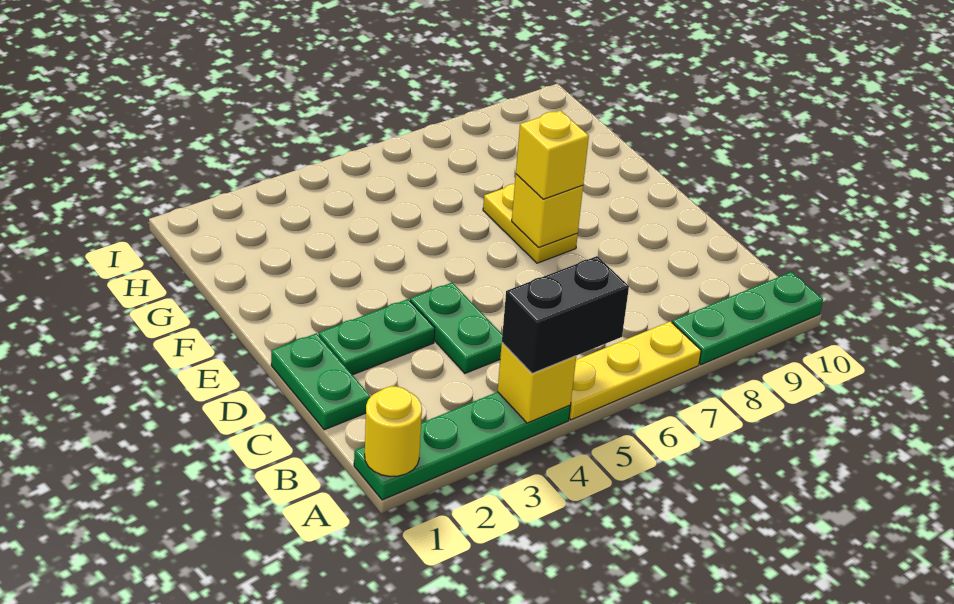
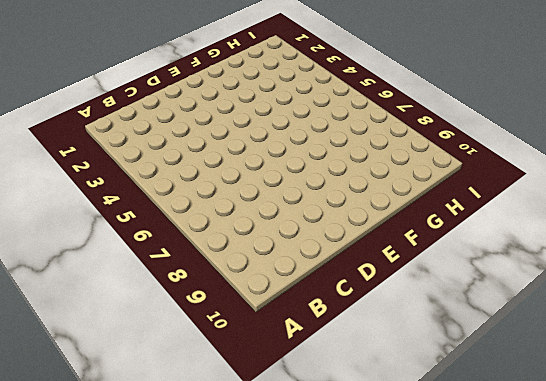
none -> green 1x4 plate [354,392,570,500]
none -> yellow 1x3 plate [569,321,701,420]
none -> green 1x3 plate [672,272,823,365]

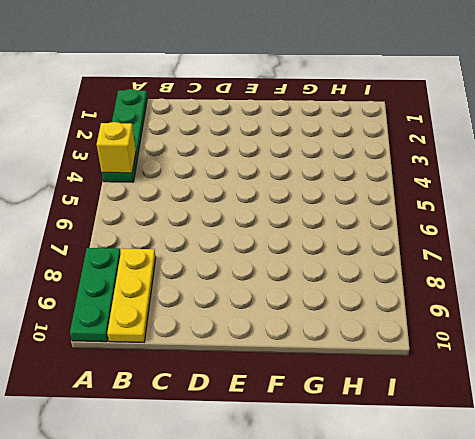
yellow 1x3 plate [107,248,156,342] -> yellow 1x3 plate moved to [569,321,701,420]
none -> green 1x2 plate [271,333,370,430]
none -> green 1x2 plate [410,283,502,373]
none -> green 1x2 plate [319,299,435,375]

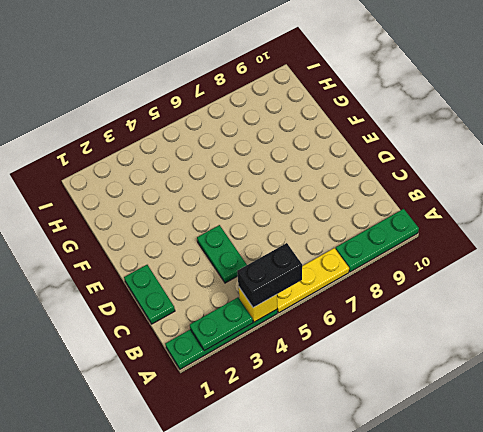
green 1x2 plate [190,297,253,351] -> green 1x2 plate moved to [319,299,435,375]
none -> yellow 1x2 plate [483,184,578,263]
none -> yellow 1x1 round brick [365,386,422,476]
none -> yellow 1x1 brick [512,174,583,247]

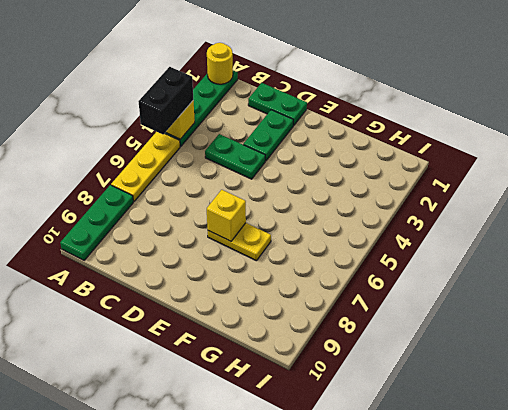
none -> yellow 1x1 brick [516,110,589,199]

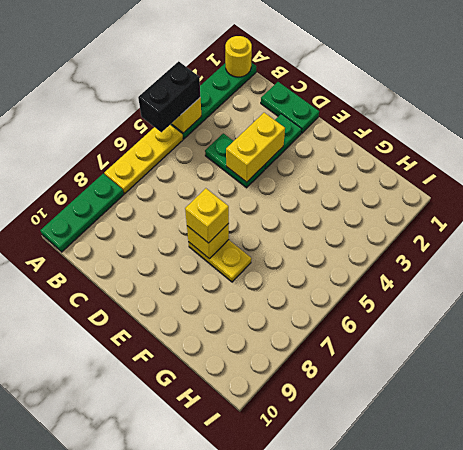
yellow 1x2 brick [226,113,285,182] -> none

